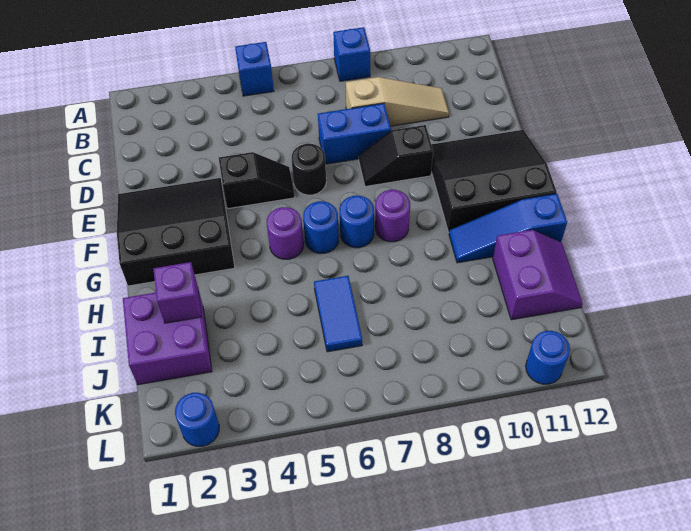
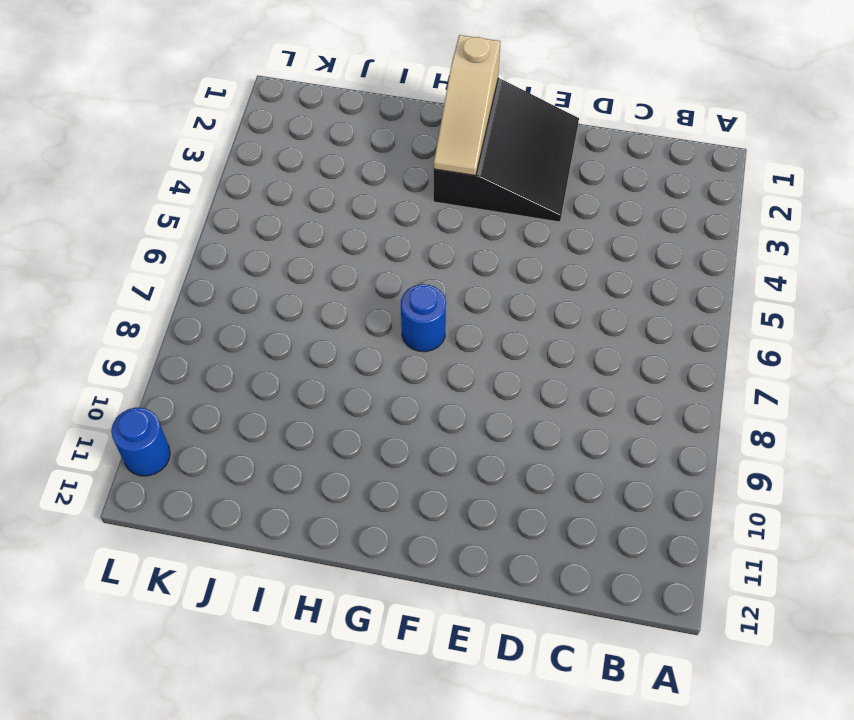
tan 1x3 slope [434,35,501,175] -> tan 1x3 slope moved to [346,77,449,126]
none -> blue 1x1 brick [235,42,274,96]
none -> blue 1x1 brick [333,27,370,81]
none -> blue 1x2 brick [318,103,391,164]

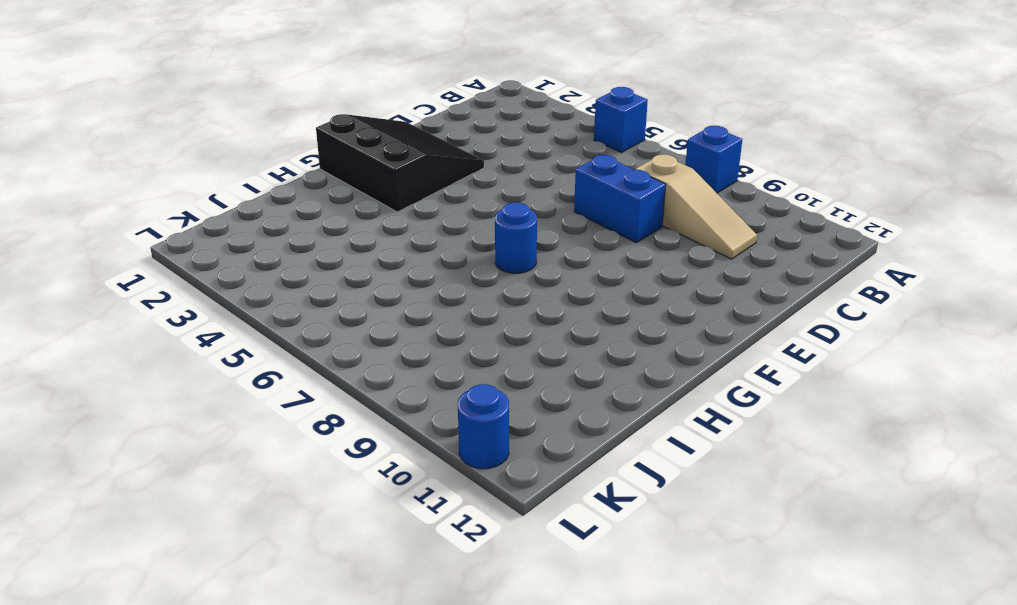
none -> black 1x2 slope [219,152,295,209]
none -> black 1x1 round brick [292,144,326,195]
none -> black 1x2 slope [359,125,433,186]

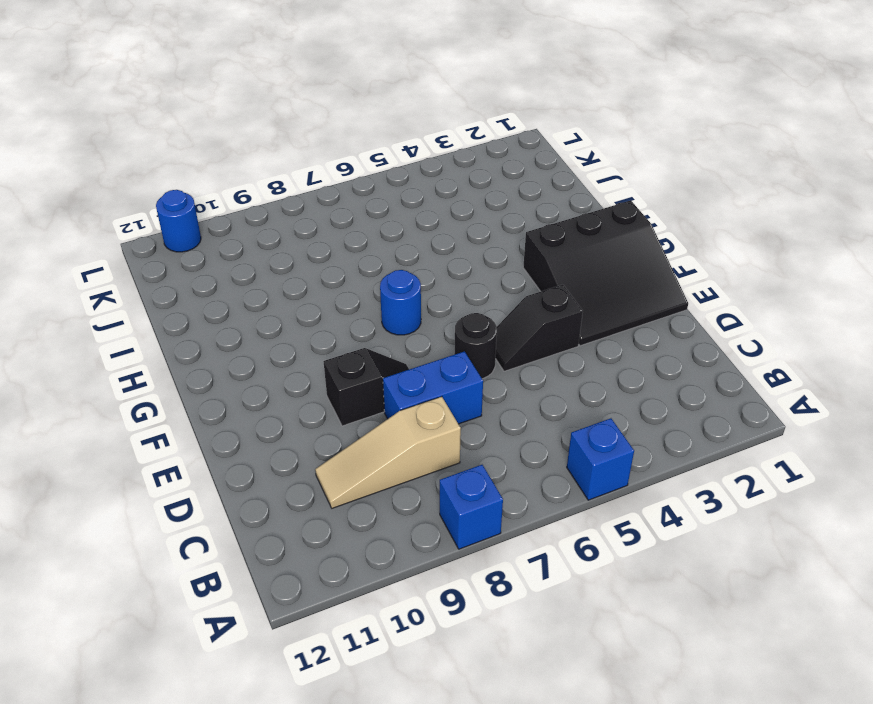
none -> black 3x3 slope [431,130,557,232]
none -> purple 1x1 round brick [267,207,304,259]
none -> blue 1x1 round brick [303,201,339,254]

